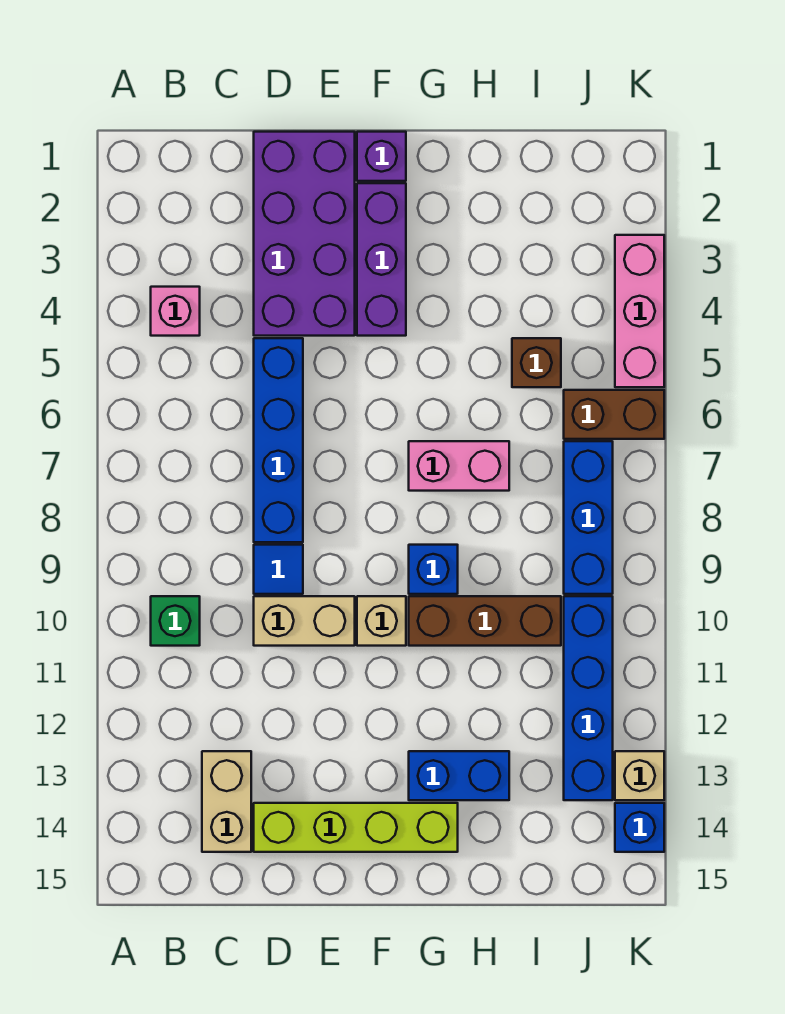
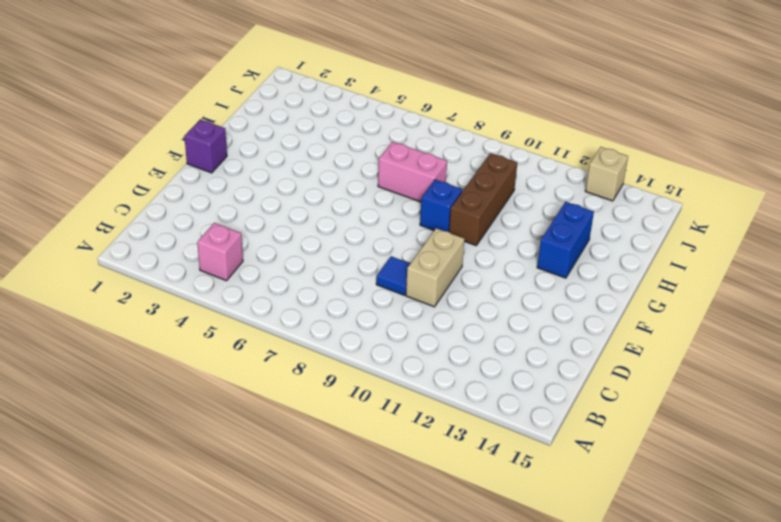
pink 1x2 brick [378,142,447,202] -> pink 1x2 brick turned to [409,441,509,491]
none -> green 1x1 brick [151,596,200,646]
none -> tan 1x2 brick [202,751,251,852]
none -> purple 2x4 brick [254,132,355,336]

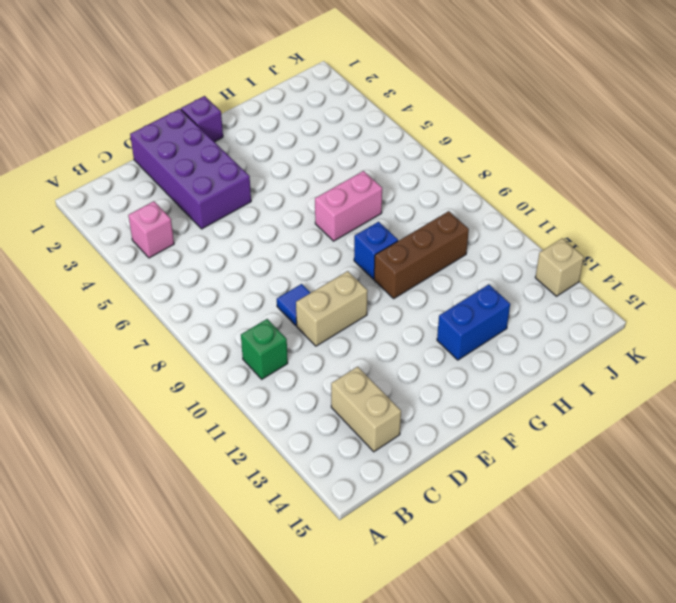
none -> blue 1x4 brick [254,338,303,542]
none -> lime 1x4 brick [254,803,458,852]
none -> purple 1x3 brick [357,183,406,336]

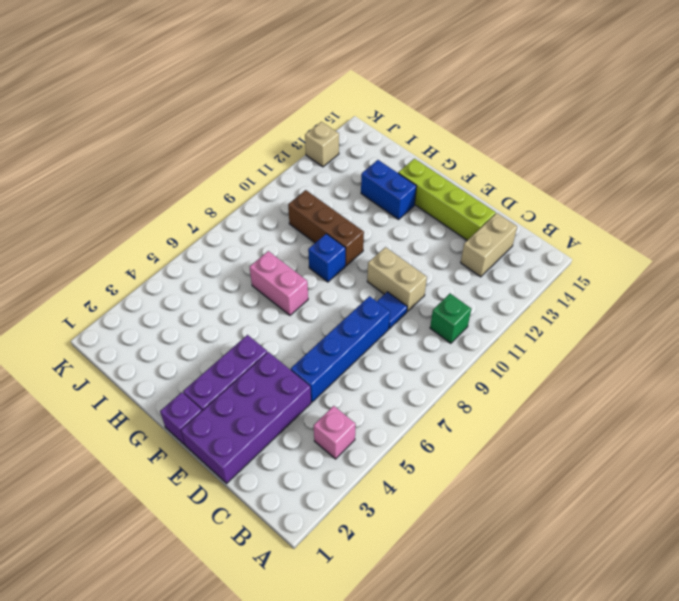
none -> tan 1x1 brick [357,596,406,646]
none -> brown 1x1 brick [512,338,561,387]
none -> brown 1x2 brick [564,390,664,439]

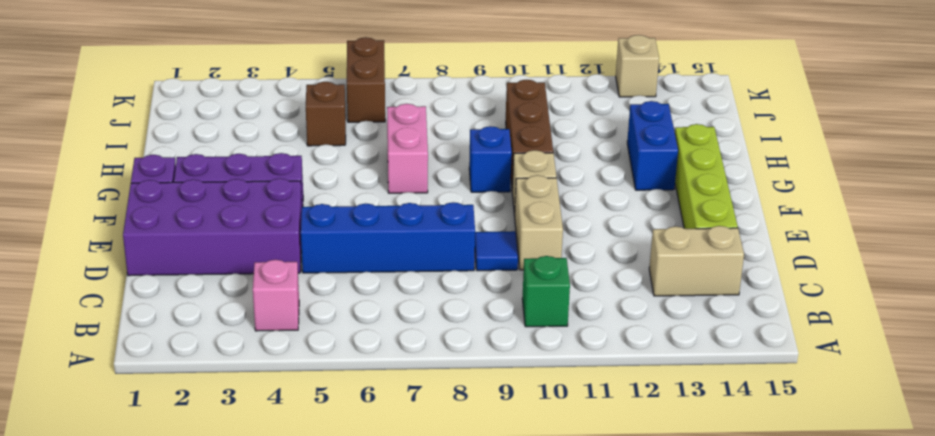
none -> blue 1x3 brick [564,441,613,594]
none -> blue 1x4 brick [564,596,613,800]
none -> pink 1x3 brick [615,235,664,387]

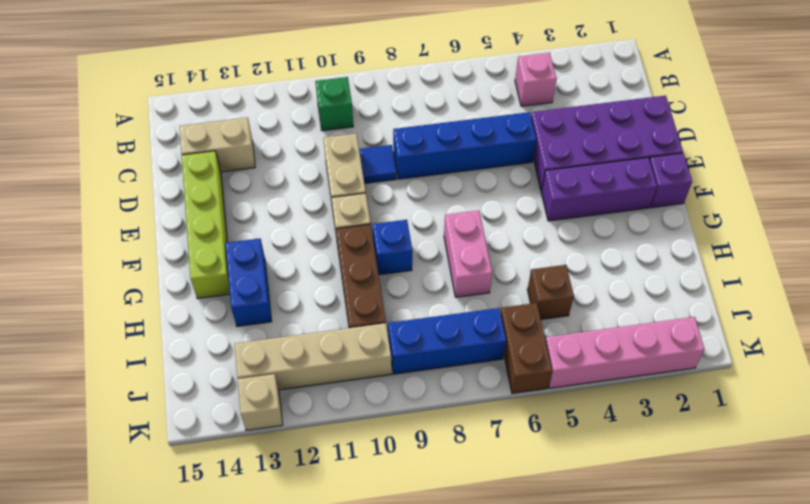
tan 1x4 brick [234,323,392,390] -> blue 1x4 brick [564,596,613,800]
pink 1x4 brick [546,317,705,388] -> pink 1x3 brick [615,235,664,387]
none -> blue 1x1 brick [615,803,664,852]

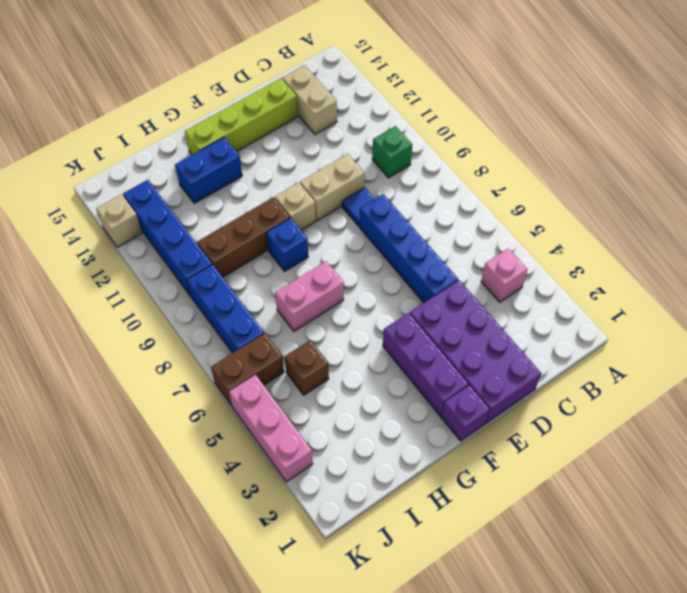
none -> blue 1x1 brick [615,803,664,852]

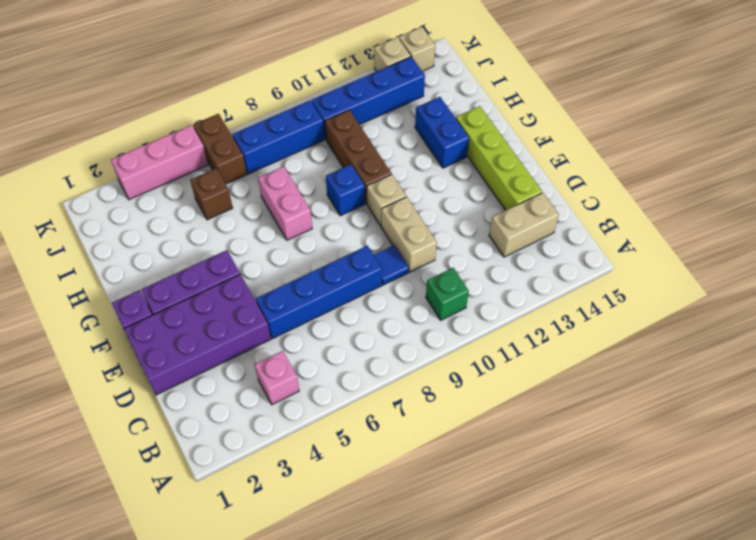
tan 1x1 brick [399,27,435,71] -> blue 1x1 brick [615,803,664,852]

